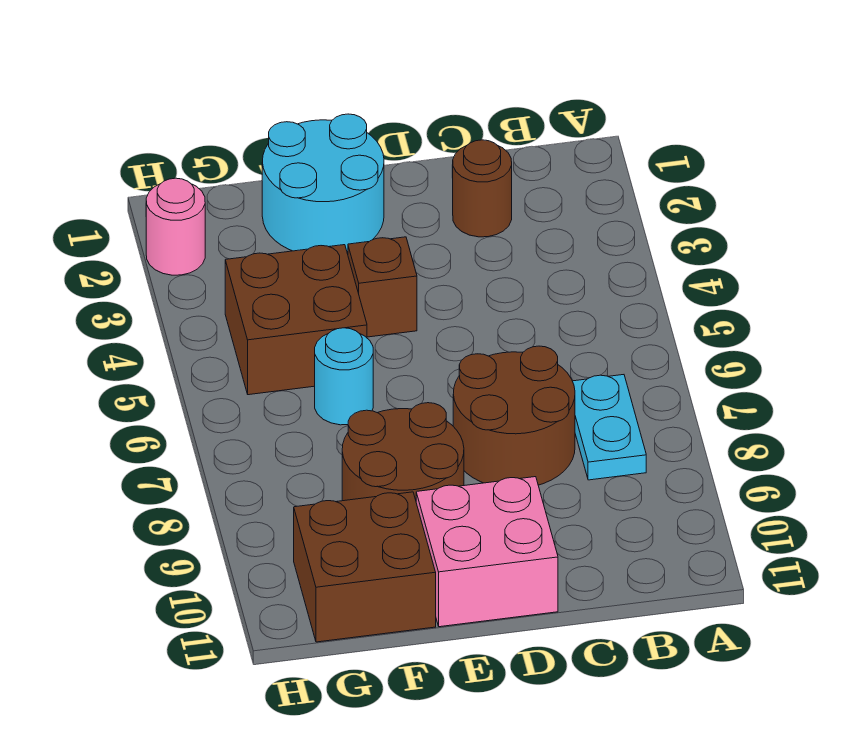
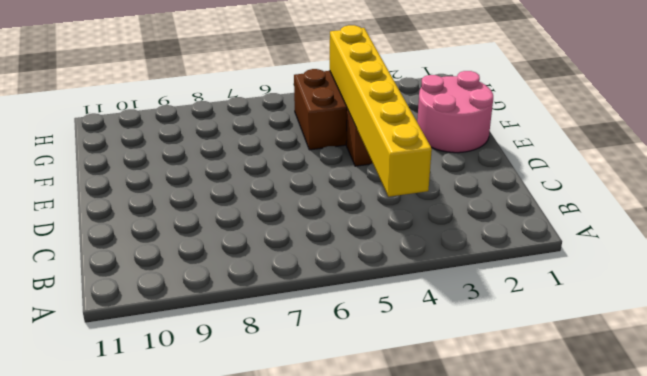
yellow 1x6 brick [330,25,432,197] -> none
pink 2x2 round brick [417,71,493,153] -> cyan 2x2 round brick [262,114,384,253]
none -> cyan 1x2 plate [573,375,646,480]
none -> brown 1x1 round brick [453,140,512,237]

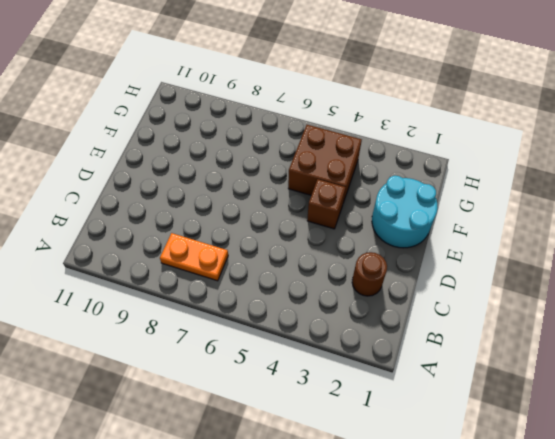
orange 1x2 plate [160,233,228,281] -> cyan 1x2 plate [573,375,646,480]
none -> brown 2x2 round brick [453,346,575,485]
none -> pink 2x2 brick [416,477,558,627]

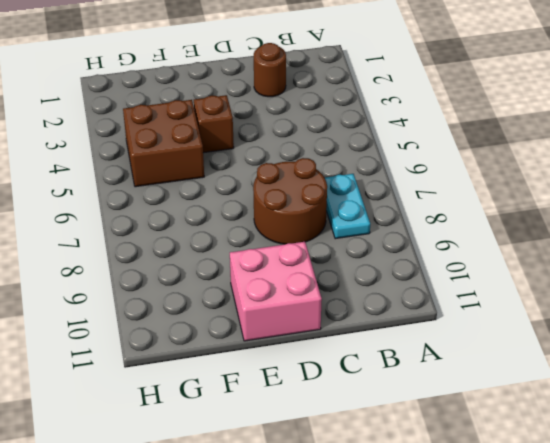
none -> cyan 2x2 round brick [262,114,384,253]
none -> brown 2x2 round brick [342,403,464,501]

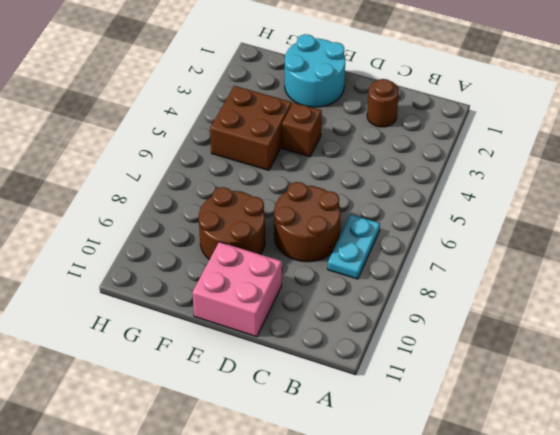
none -> cyan 1x1 round brick [315,328,373,425]
none -> brown 2x2 brick [294,492,436,642]

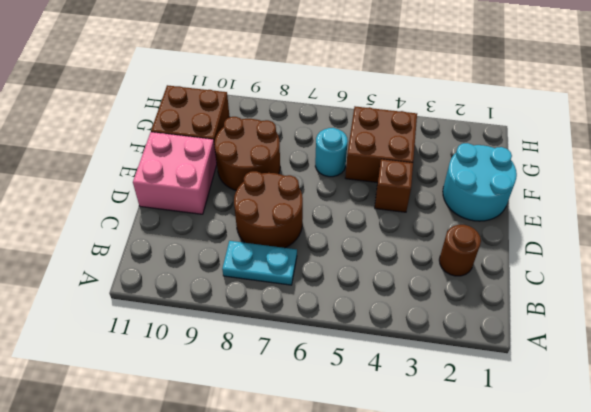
none -> pink 1x1 round brick [146,178,205,275]

